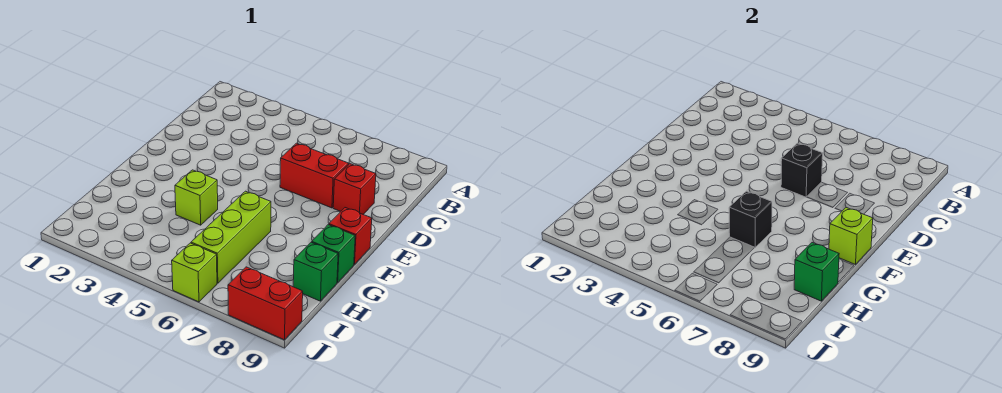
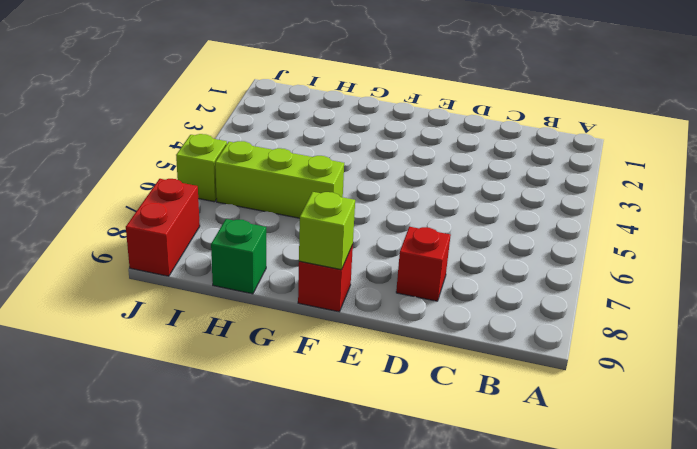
none -> red 1x2 brick [280,143,349,208]
none -> lime 1x1 brick [175,170,218,225]
none -> green 1x1 brick [312,225,355,283]

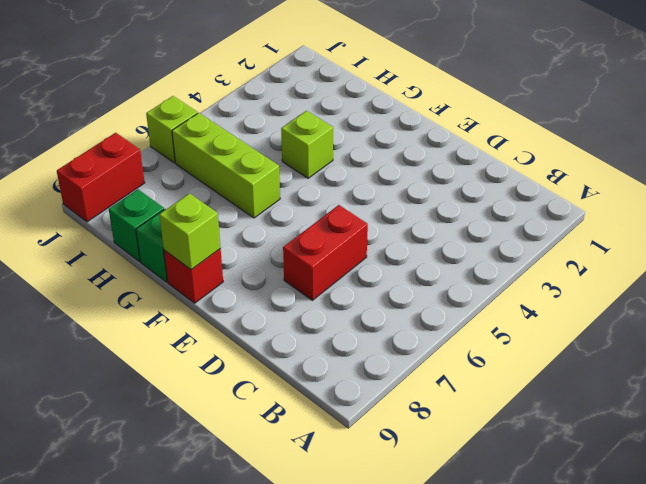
none -> red 1x1 brick [333,164,376,214]
none -> black 1x1 brick [781,143,823,197]
none -> black 1x1 brick [729,191,772,247]

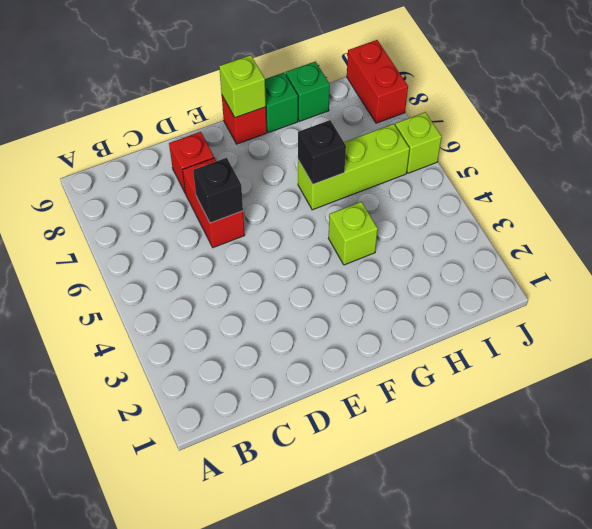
none -> green 1x1 brick [794,243,839,301]

